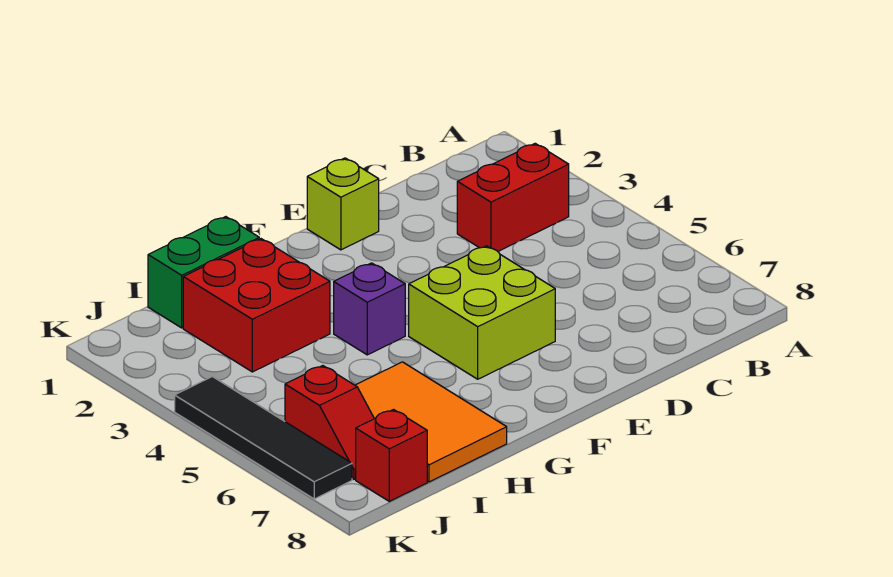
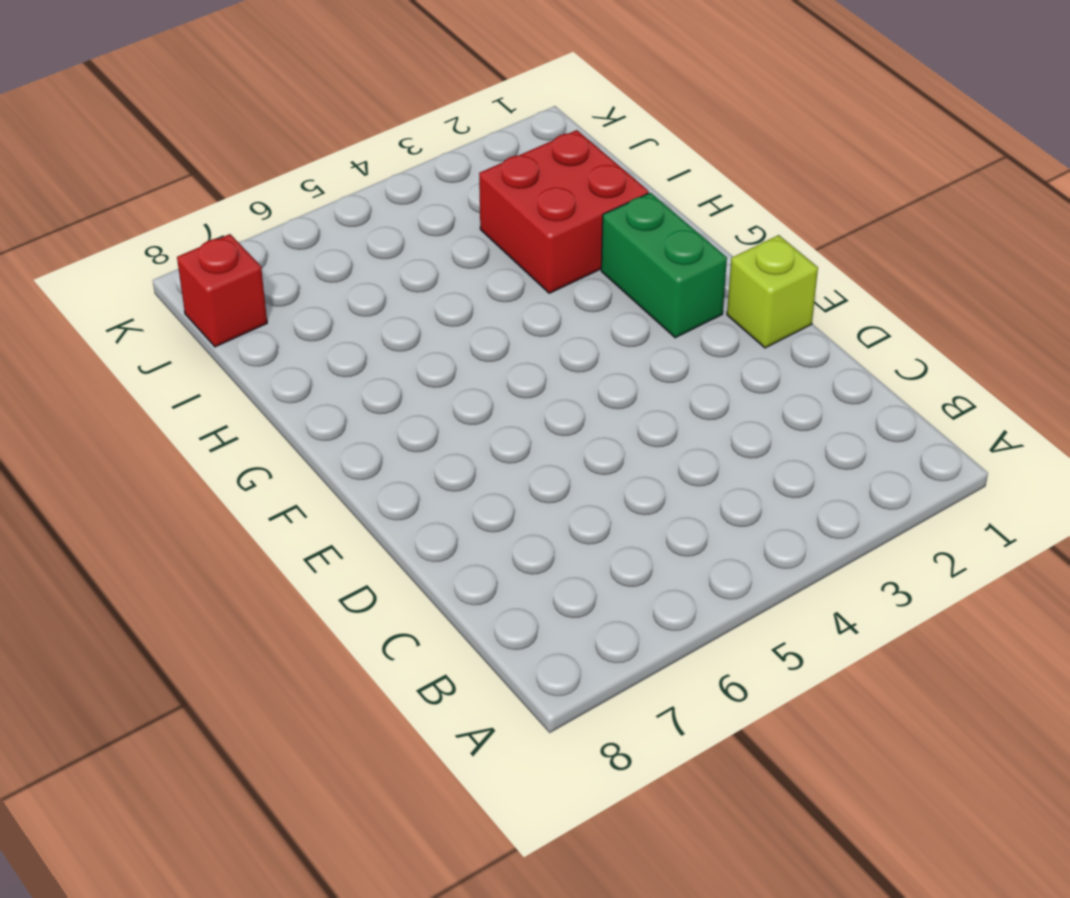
green 1x2 brick [601,193,727,338] -> green 1x2 brick moved to [148,217,259,328]
none -> red 1x2 brick [457,143,569,251]
none -> lime 2x2 brick [409,246,555,379]

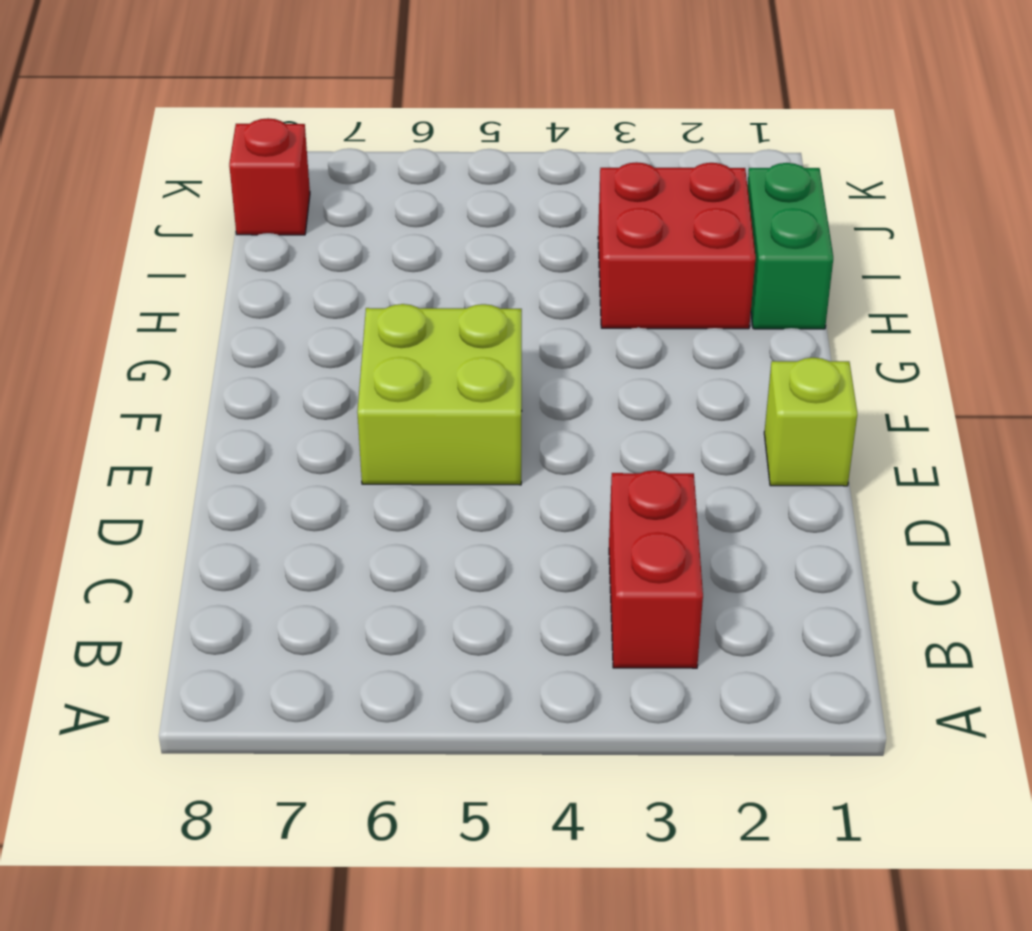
none -> purple 1x1 brick [334,263,405,355]
none -> orange 2x3 tile [355,362,507,482]

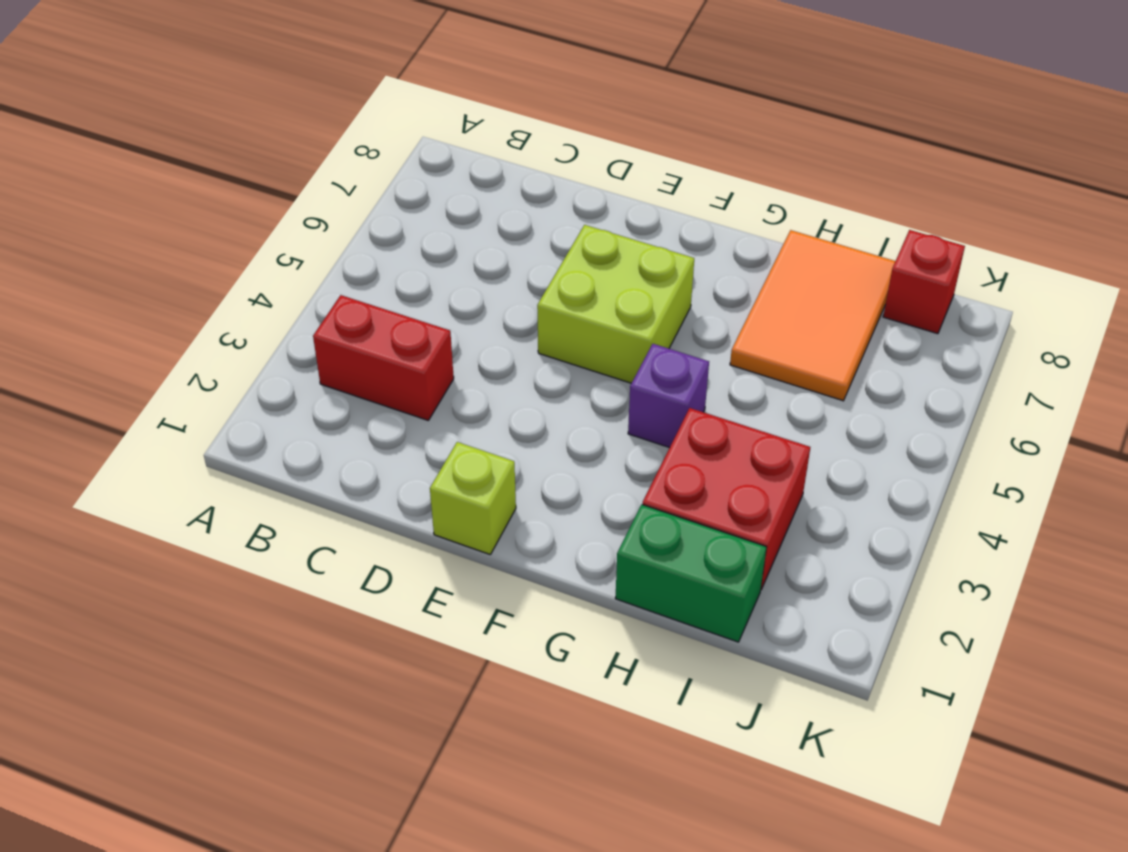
none -> red 1x2 slope [285,366,374,479]
none -> black 1x4 tile [175,377,352,499]

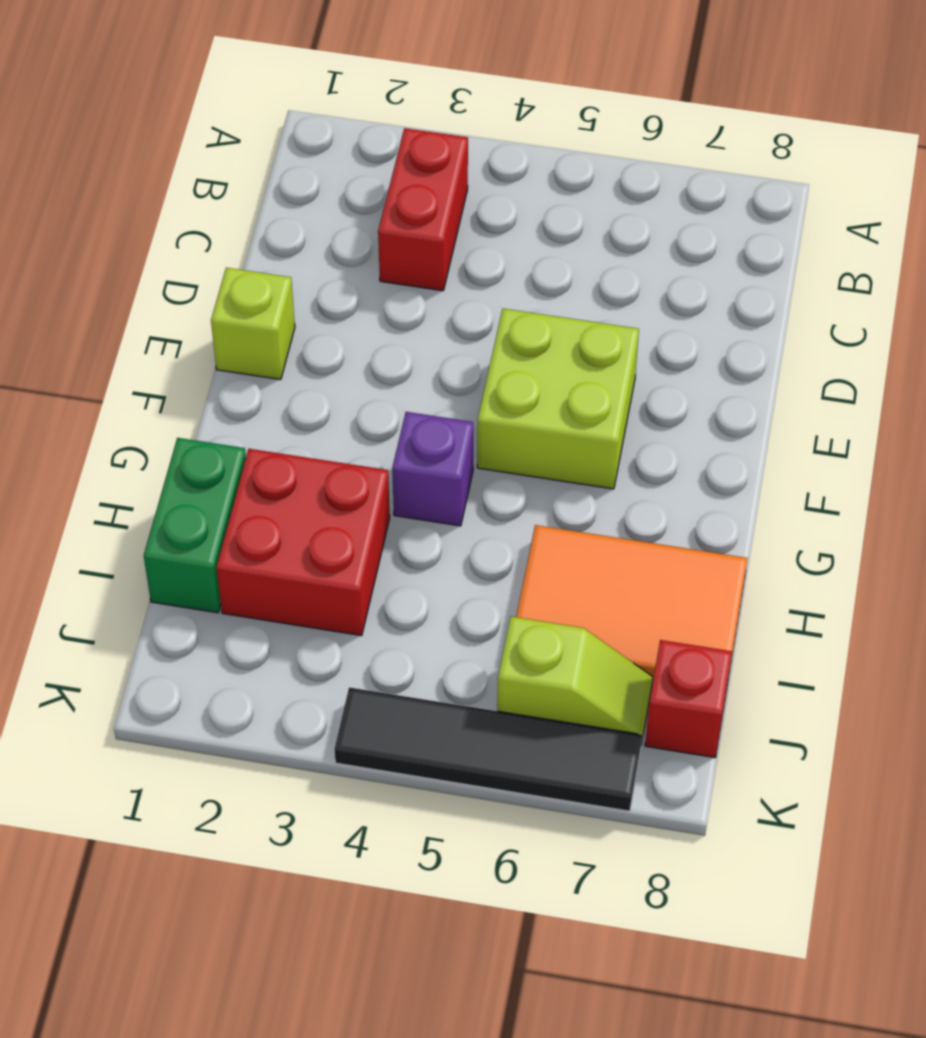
lime 1x2 slope [497,617,653,744] -> red 1x2 slope [285,366,374,479]

